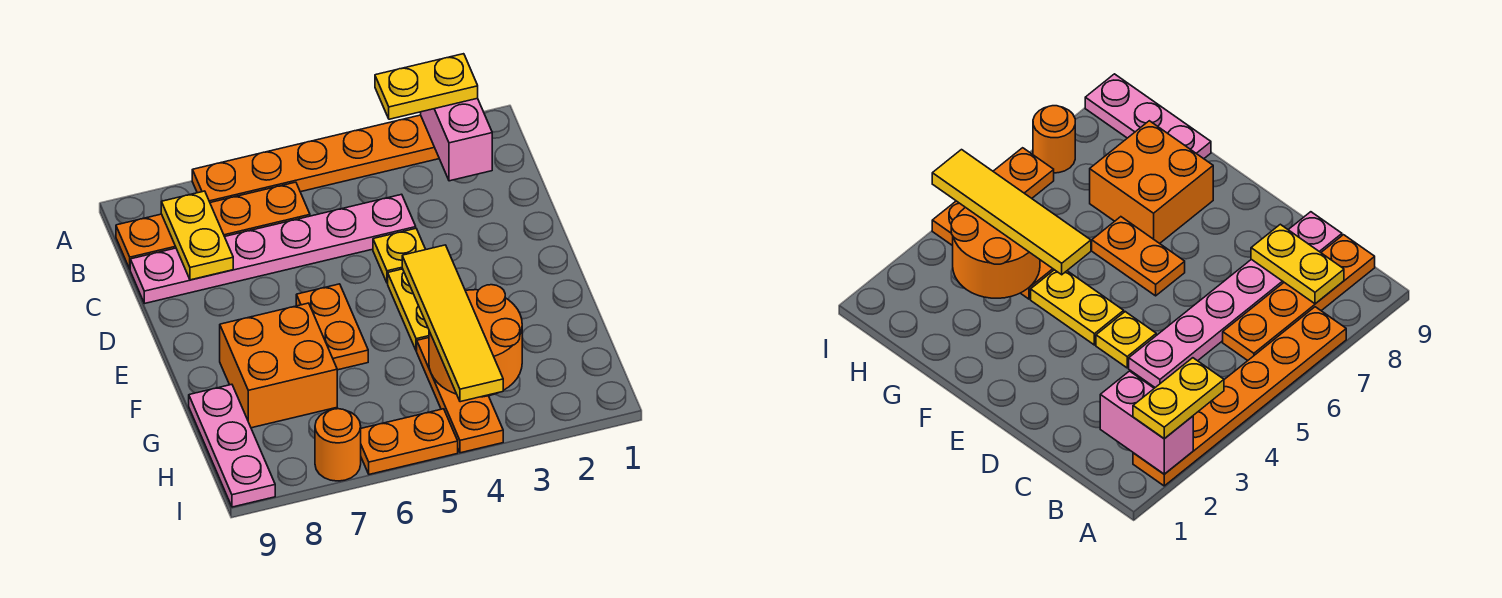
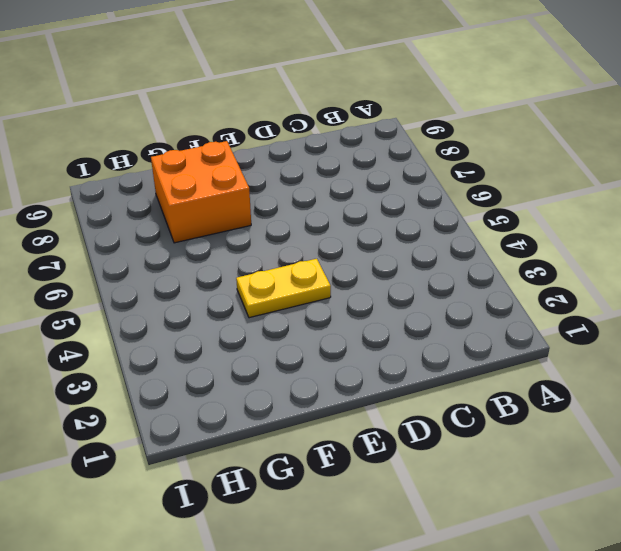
none -> orange 1x6 plate [192,115,439,203]
none -> orange 1x4 plate [116,182,310,269]
none -> pink 1x6 plate [130,194,416,304]

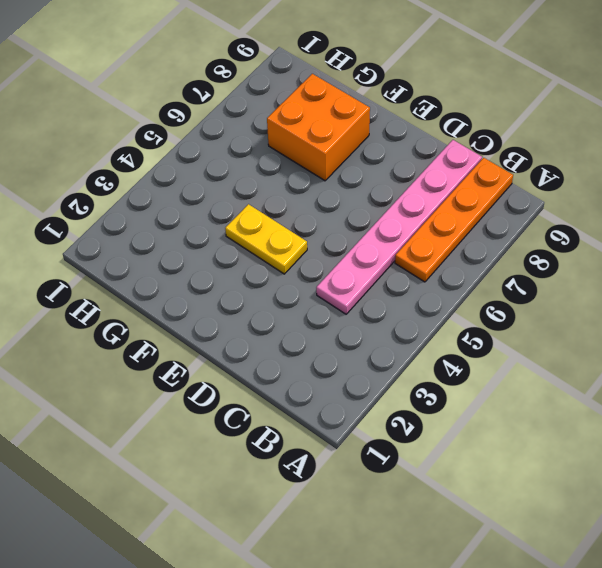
none -> orange 1x6 plate [192,115,439,203]
none -> yellow 1x1 plate [373,229,426,283]
none -> orange 1x2 plate [296,284,368,370]

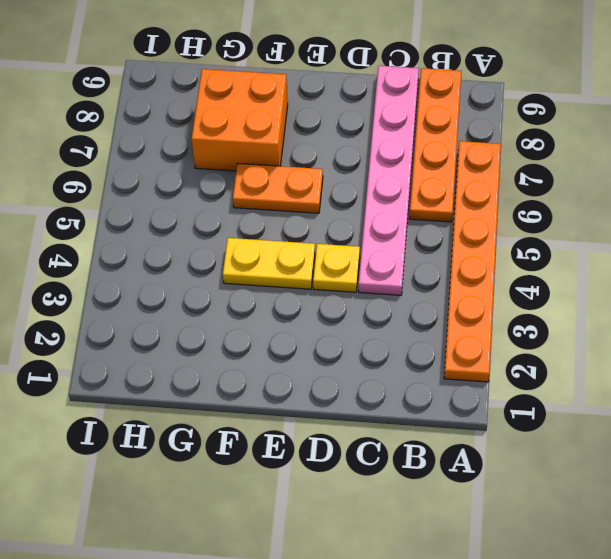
none -> orange 1x3 plate [417,338,503,453]
none -> pink 1x3 plate [189,384,275,507]
none -> orange 1x2 plate [361,409,458,474]

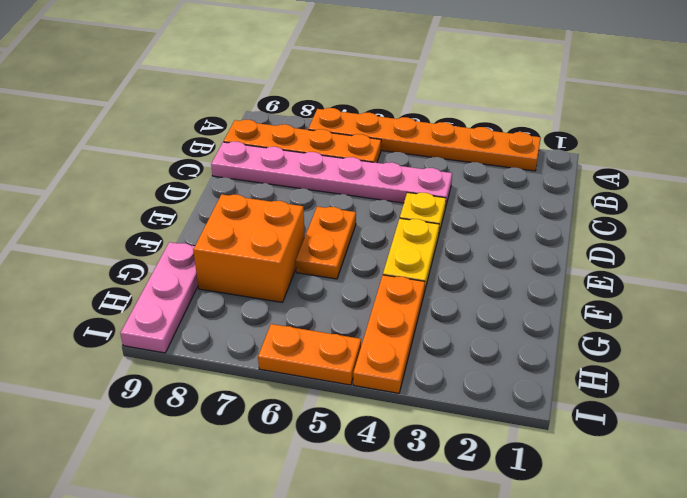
none -> orange 1x1 round brick [315,409,361,481]
none -> pink 1x2 brick [421,98,492,181]
none -> yellow 1x2 plate [161,191,233,280]

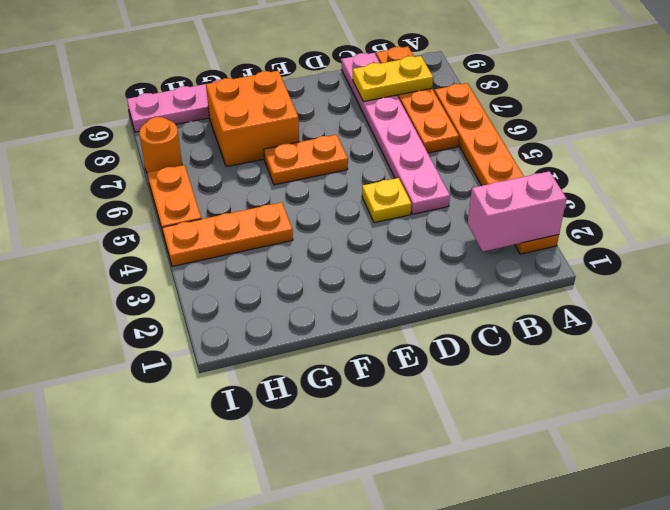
none -> yellow 1x2 plate [388,269,429,351]
none -> orange 2x2 round brick [429,285,522,397]
none -> yellow 1x2 plate [375,54,478,119]

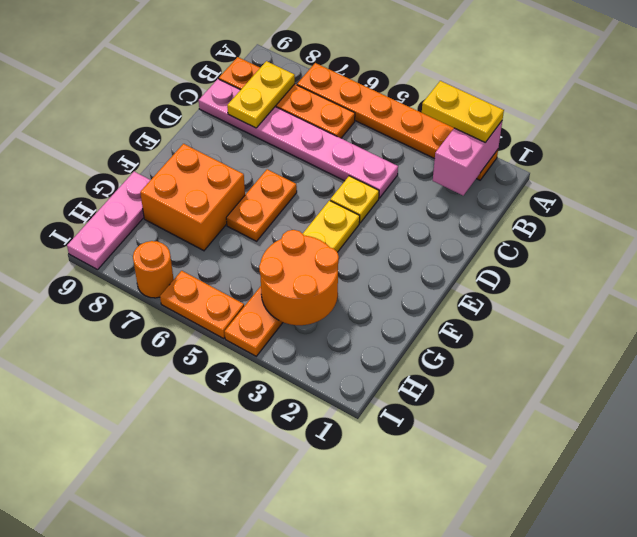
none -> yellow 1x4 tile [402,245,503,402]

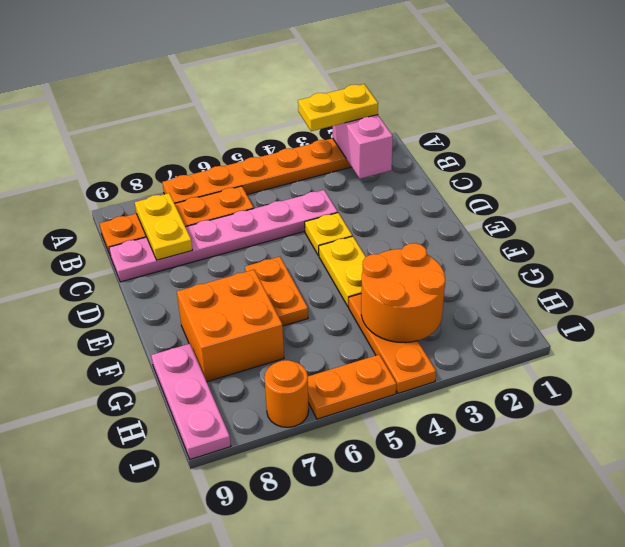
none -> yellow 1x4 tile [402,245,503,402]

